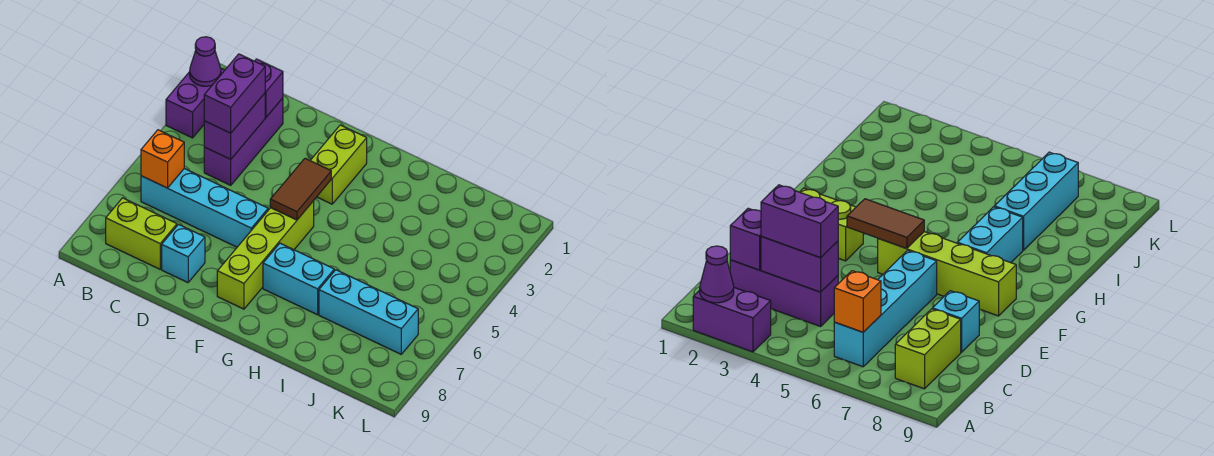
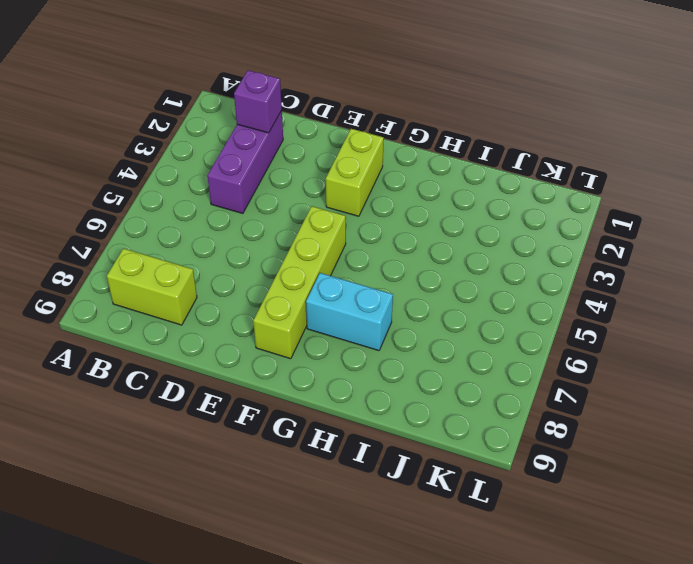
none -> purple 1x2 brick [166,68,225,138]
none -> cyan 1x4 brick [141,169,268,247]
none -> cyan 1x1 brick [162,225,205,283]

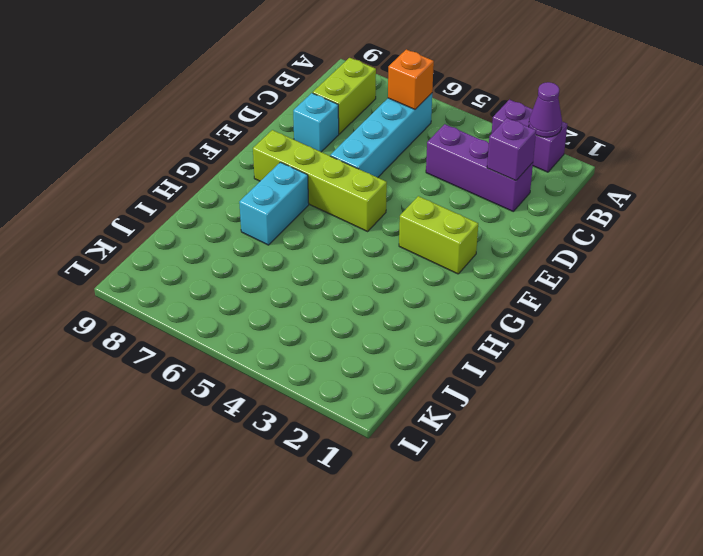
none -> cyan 1x3 brick [319,270,418,354]
none -> purple 1x2 brick [204,93,265,159]
none -> brown 1x2 tile [270,158,331,220]

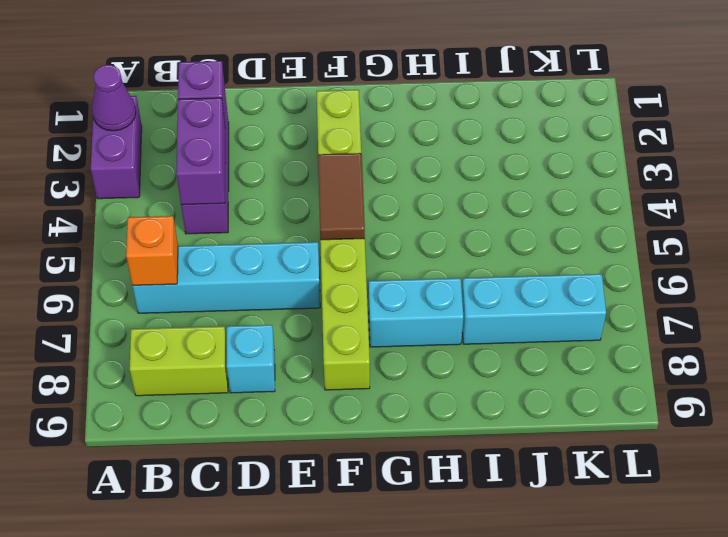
none -> purple 1x2 brick [204,54,265,133]

